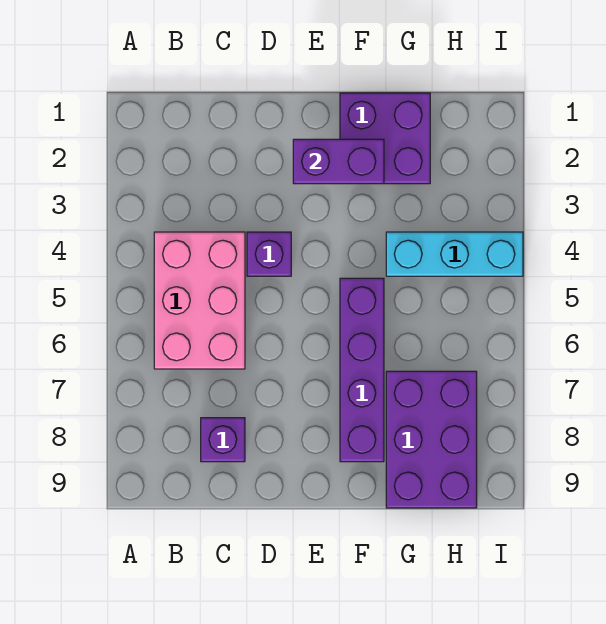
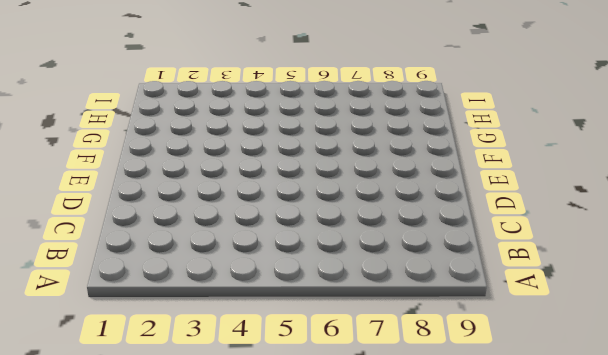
none -> pink 2x3 brick [154,232,245,369]
none -> purple 1x1 brick [201,418,245,462]

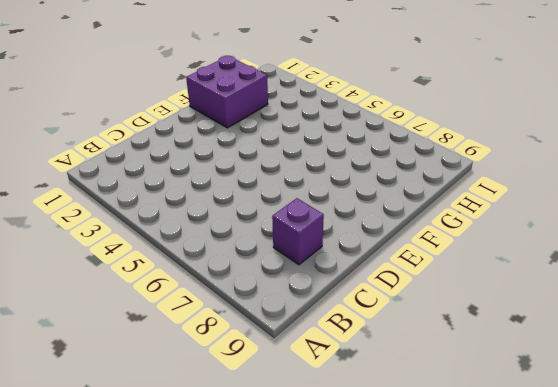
none -> pink 2x3 brick [154,232,245,369]
none -> purple 1x1 brick [247,232,291,276]

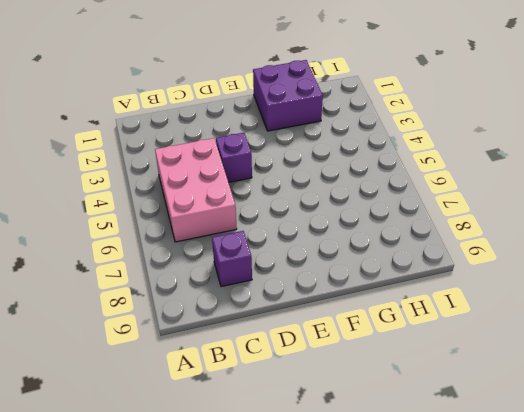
none -> purple 1x4 brick [340,278,384,462]
none -> cyan 1x3 brick [386,232,523,276]

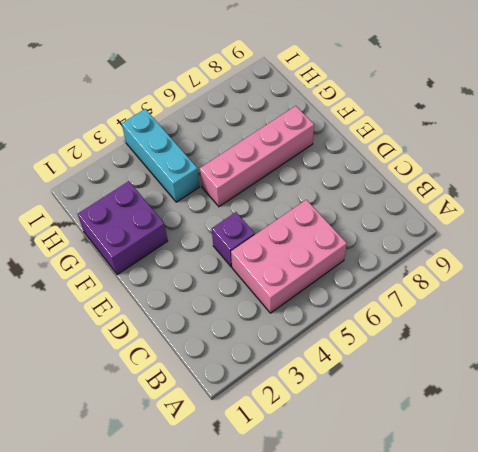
pink 1x4 brick [200,106,314,207] -> purple 1x4 brick [340,278,384,462]
none -> purple 1x1 brick [201,418,245,462]
none -> purple 2x3 brick [386,371,477,508]

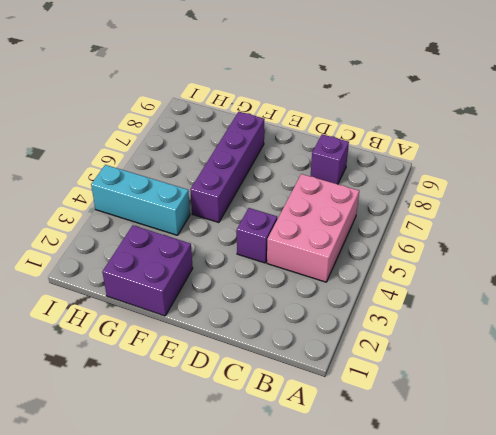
none -> purple 2x3 brick [386,371,477,508]
none -> purple 1x2 brick [293,139,384,184]

